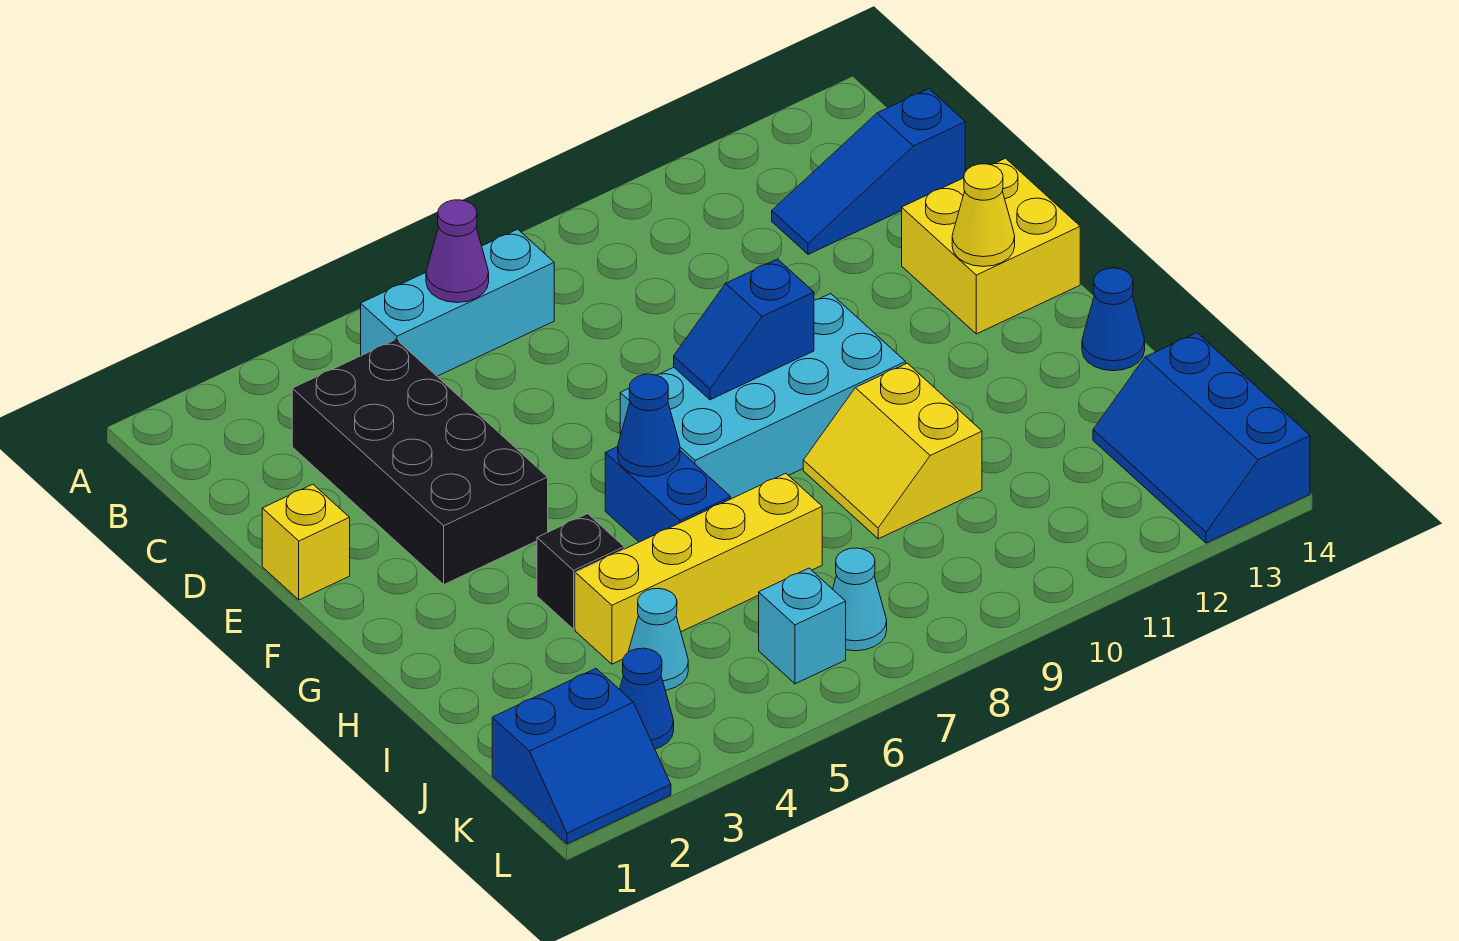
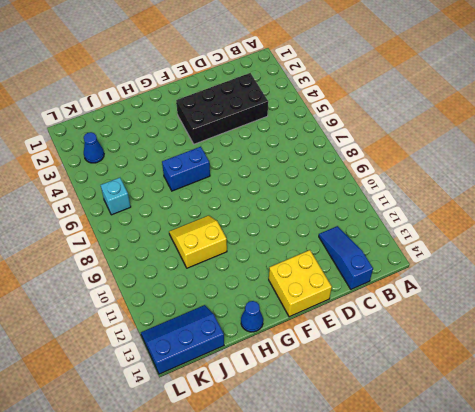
none -> cyan 1x3 brick [361,229,554,376]
none -> yellow 1x1 brick [262,484,350,600]
none -> cyan 2x4 brick [620,294,906,499]

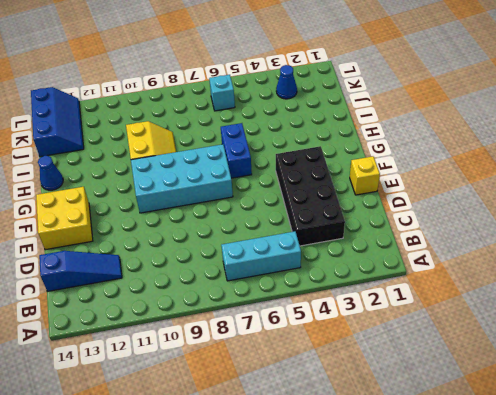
none -> black 1x1 brick [537,514,624,629]
none -> yellow 1x4 brick [575,473,822,664]
none -> cyan 1x1 cone [628,588,688,690]

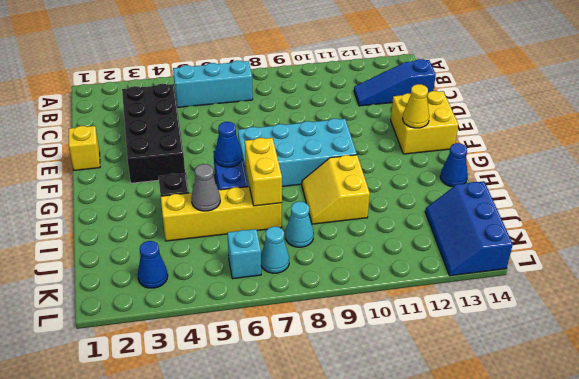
yellow 1x2 brick [245,138,282,206] -> none
grey 1x1 cone [191,164,220,211] -> none
cyan 1x1 cone [286,201,314,247] -> cyan 1x1 cone moved to [628,588,688,690]
none -> blue 2x2 slope [492,669,671,844]
none -> purple 1x1 cone [426,200,489,303]
none -> blue 1x2 slope [674,259,814,400]

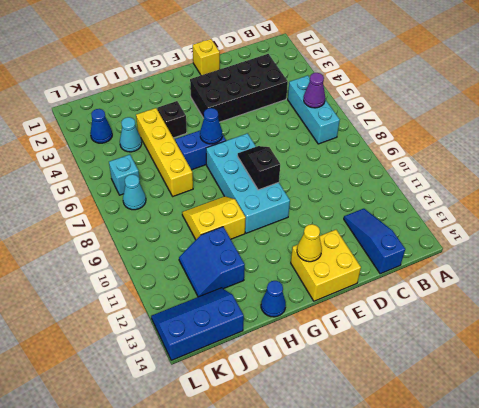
black 1x2 slope [238,146,280,190] -> blue 1x2 slope [674,259,814,400]
blue 2x2 slope [179,227,245,297] -> blue 2x2 slope moved to [492,669,671,844]

